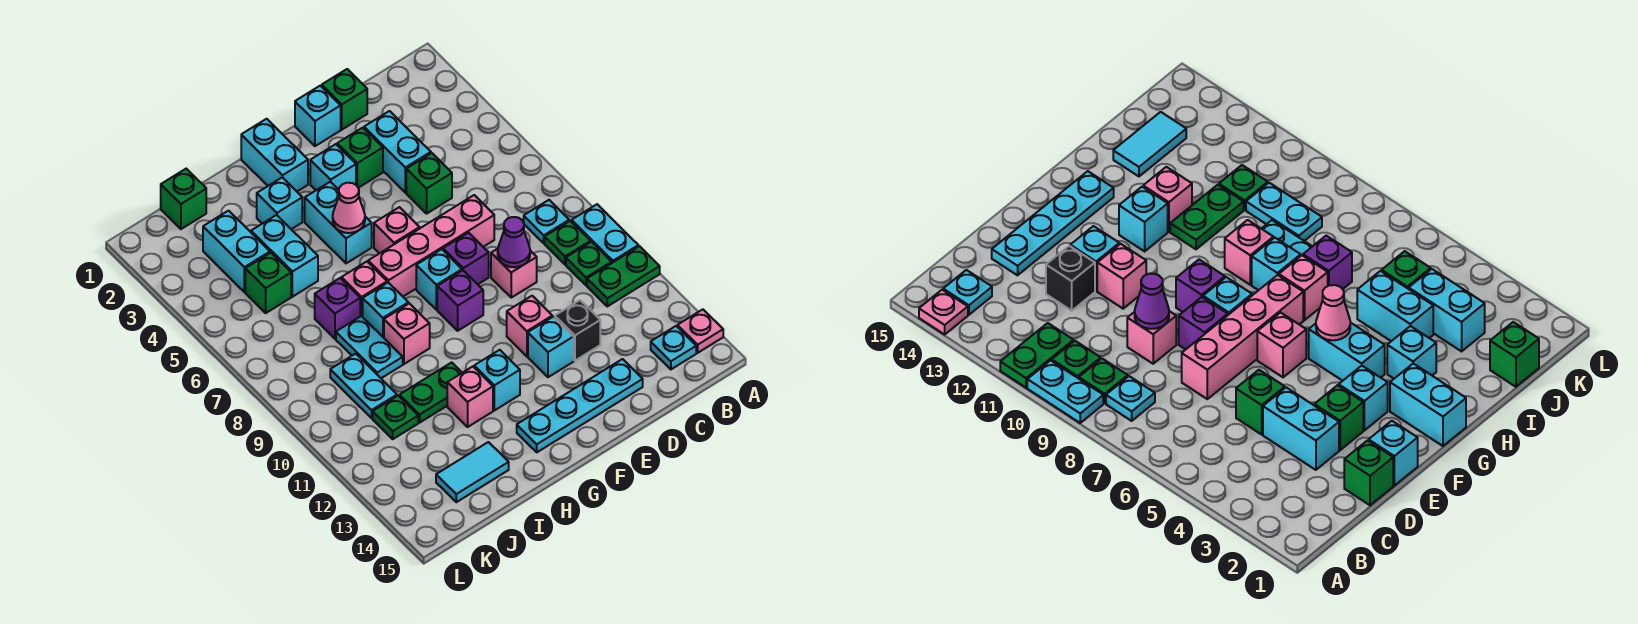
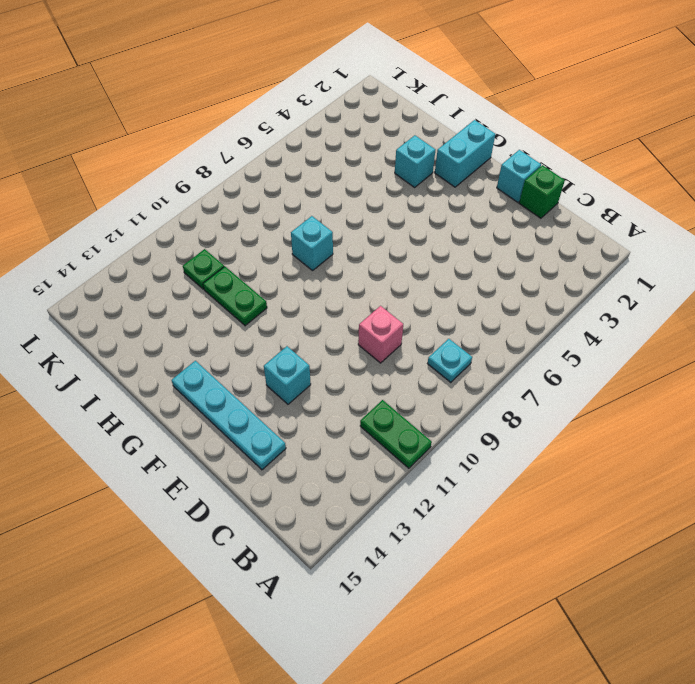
none -> cyan 1x2 plate [572,204,638,263]
none -> pink 1x1 plate [677,309,723,353]
none -> green 1x1 plate [545,221,590,264]
none -> green 1x1 plate [566,242,612,285]

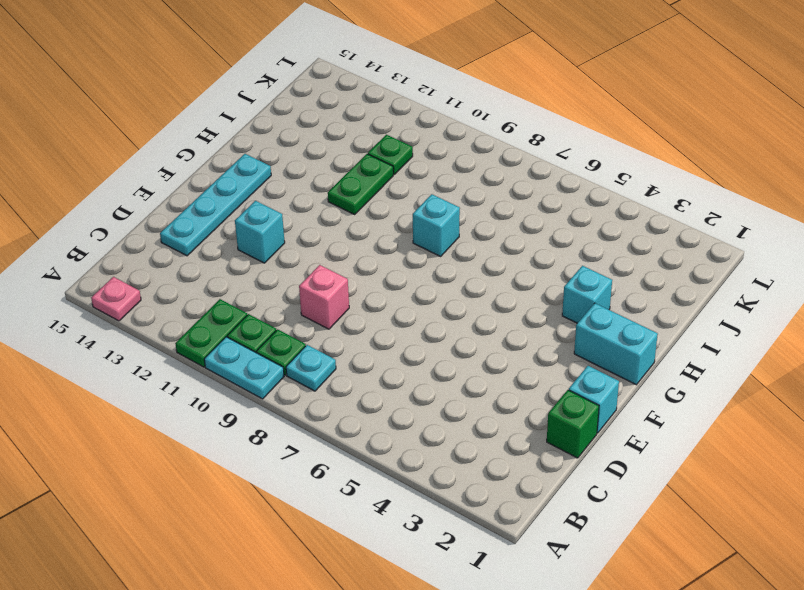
none -> cyan 1x1 plate [651,326,696,369]
none -> cyan 1x2 brick [364,111,431,193]
none -> green 1x1 brick [406,153,452,214]
none -> pink 1x4 brick [368,195,494,296]

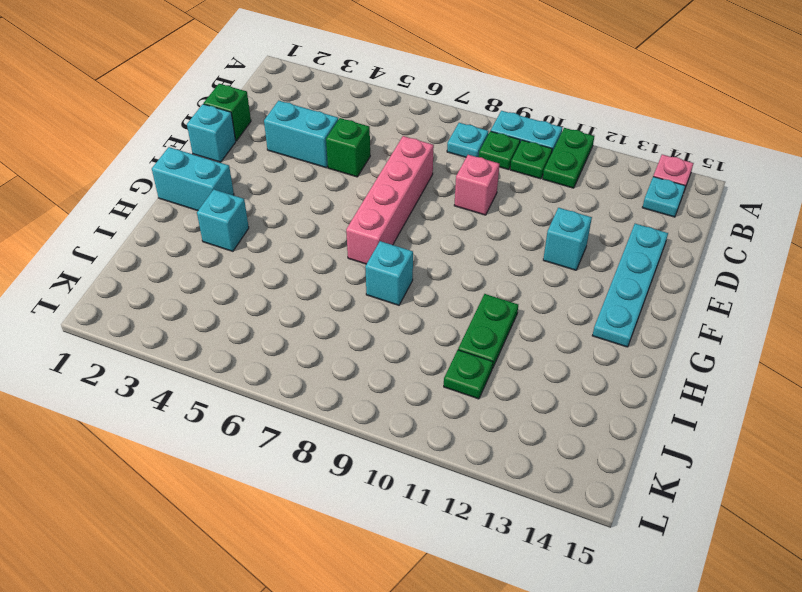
none -> black 1x1 brick [555,300,600,361]
none -> green 1x1 brick [337,128,383,188]
none -> purple 1x1 brick [443,233,489,284]
none -> pink 1x1 brick [507,296,552,356]

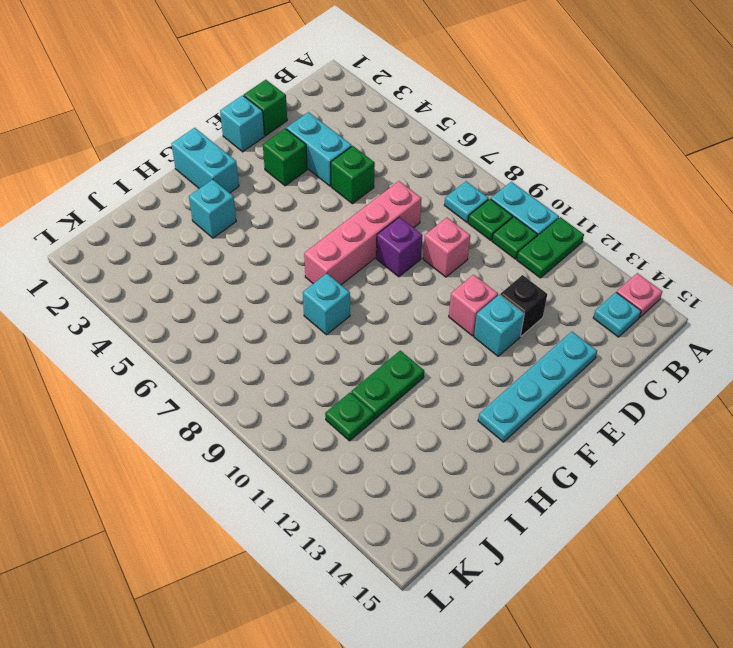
none -> cyan 1x1 brick [310,144,356,190]
none -> pink 1x1 brick [374,207,420,254]
none -> cyan 1x1 brick [416,249,462,310]
none -> purple 1x1 brick [437,270,483,331]

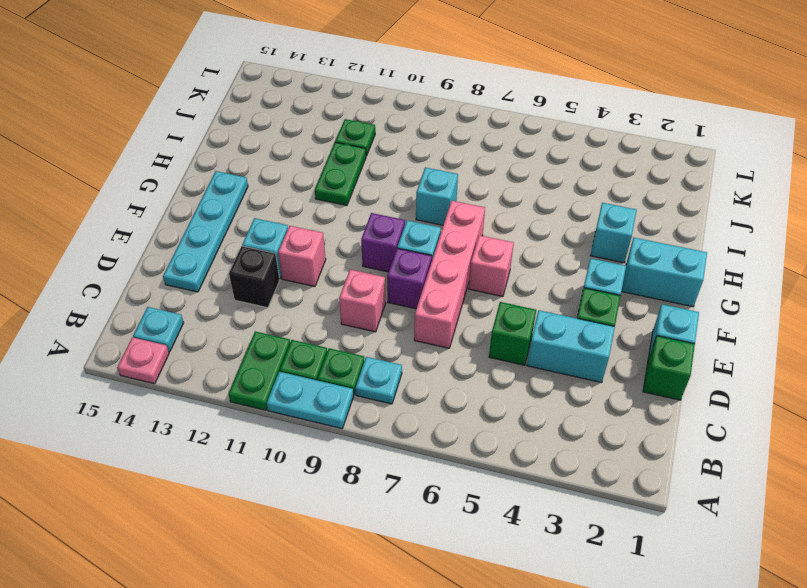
none -> cyan 1x2 brick [305,182,372,263]
none -> cyan 1x1 brick [474,350,520,410]
none -> pink 1x1 brick [341,262,387,317]
none -> pink 1x1 brick [384,303,430,364]

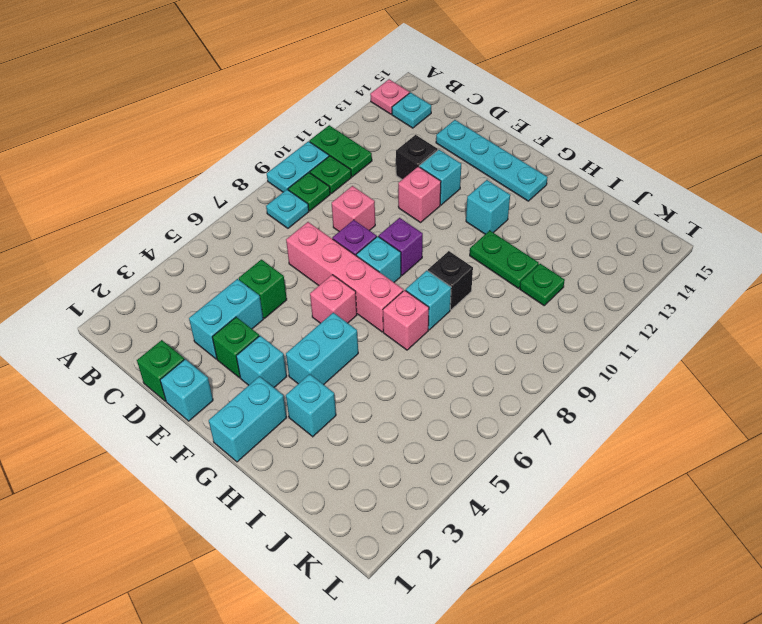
black 1x1 brick [428,251,473,310] -> pink 1x1 brick [384,303,430,364]
none -> pink 1x1 brick [447,367,493,427]
none -> cyan 1x2 brick [251,215,318,297]
none -> purple 1x1 brick [315,278,360,339]
none -> cyan 1x2 plate [336,316,403,378]

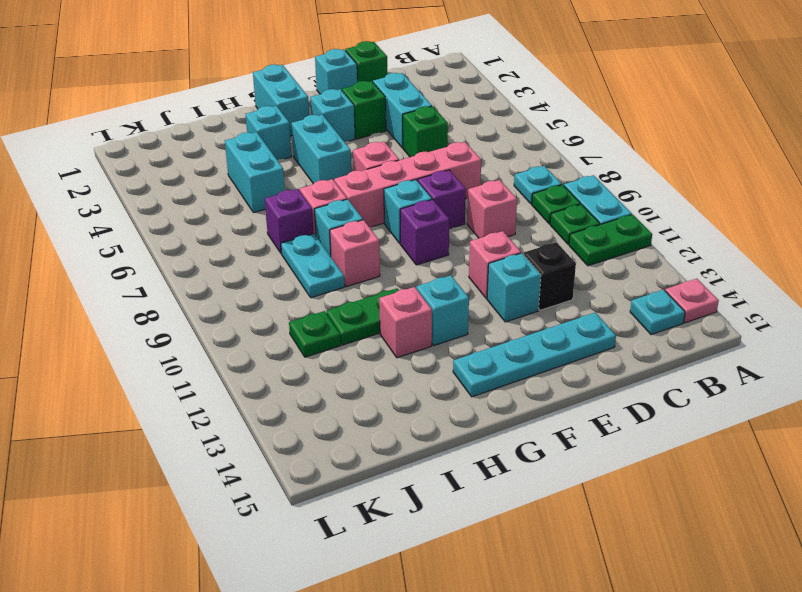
none -> cyan 1x2 tile [436,442,509,502]
none -> green 1x1 brick [161,169,206,229]
none -> cyan 1x2 brick [203,211,270,292]
none -> green 1x1 brick [245,253,291,313]

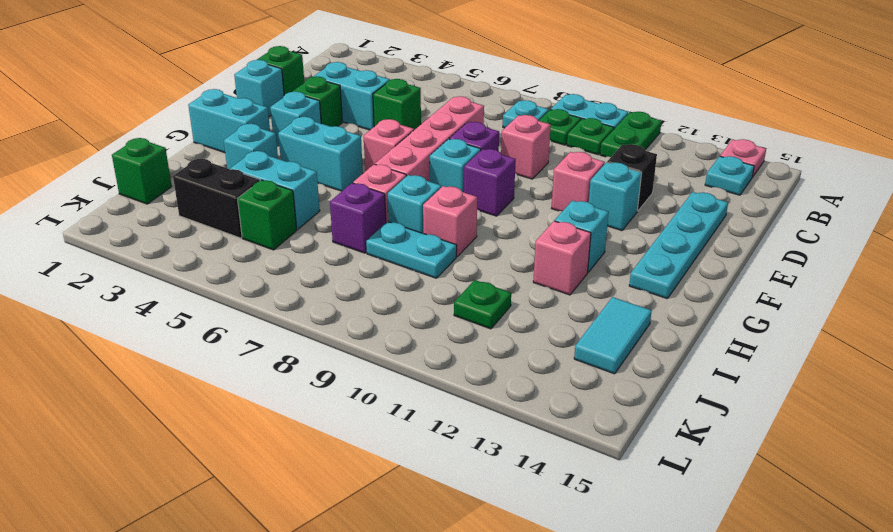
black 1x2 brick [173,159,260,238] -> cyan 1x2 brick [203,211,270,292]
none -> green 1x2 plate [399,362,462,422]
none -> cyan 1x2 plate [330,354,397,418]
none -> purple 1x1 cone [498,217,530,267]
none -> pink 1x1 cone [333,183,365,233]

